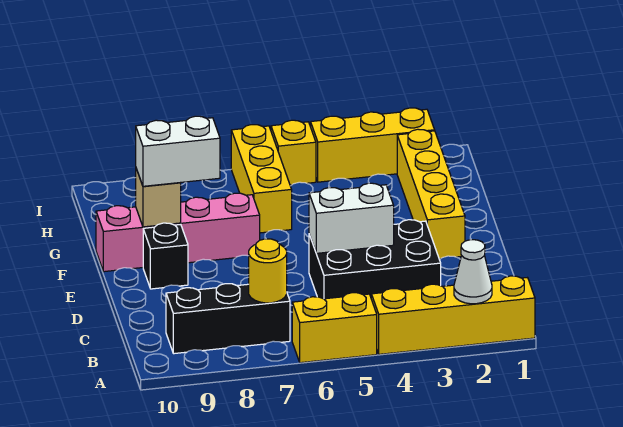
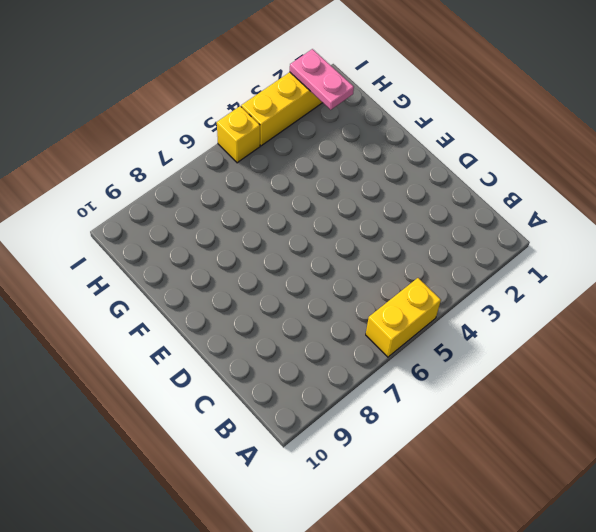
pink 1x2 plate [290,49,354,110] -> none
none -> yellow 1x4 brick [371,276,535,354]
none -> black 1x3 brick [166,284,290,354]
none -> black 2x3 brick [309,220,441,299]

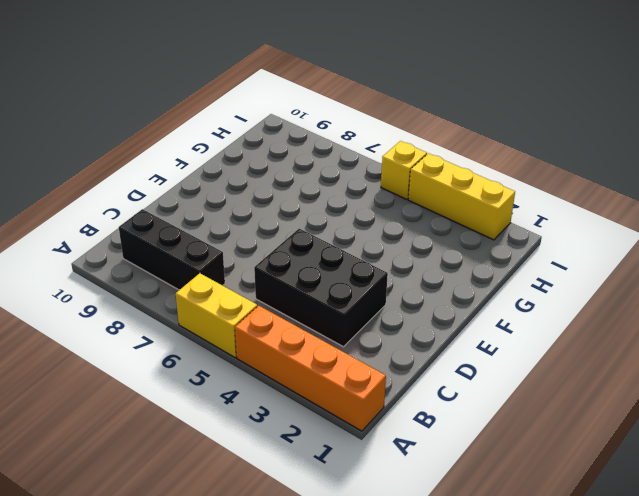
orange 1x4 brick [235,306,386,431] -> yellow 1x4 brick [371,276,535,354]
none -> yellow 1x4 brick [397,129,465,259]
none -> black 1x1 brick [143,223,188,289]
none -> pink 1x4 brick [96,193,260,272]

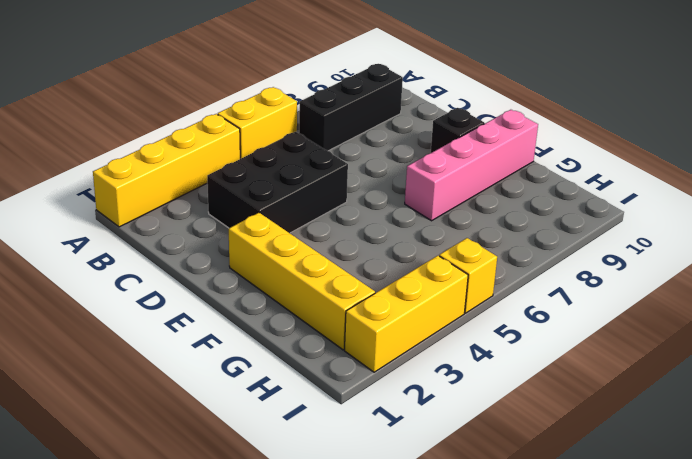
none -> yellow 1x3 brick [231,125,292,233]
none -> white 1x1 cone [454,240,492,304]
none -> yellow 1x1 round brick [249,239,287,303]

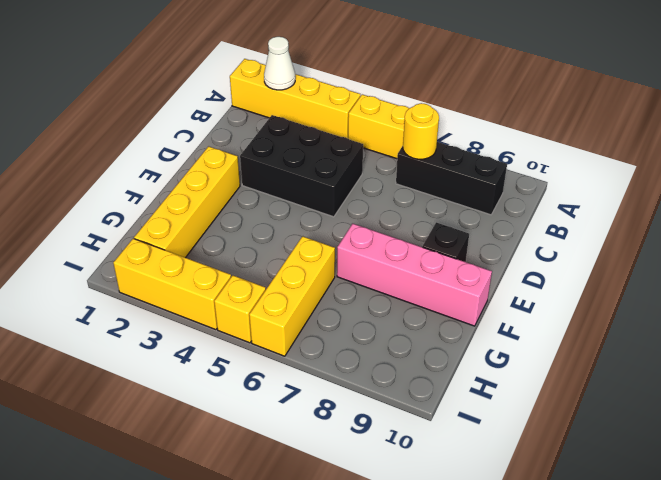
none -> white 1x2 brick [309,183,394,253]
none -> tan 1x1 brick [136,169,181,227]
none -> white 1x2 brick [136,116,220,186]

